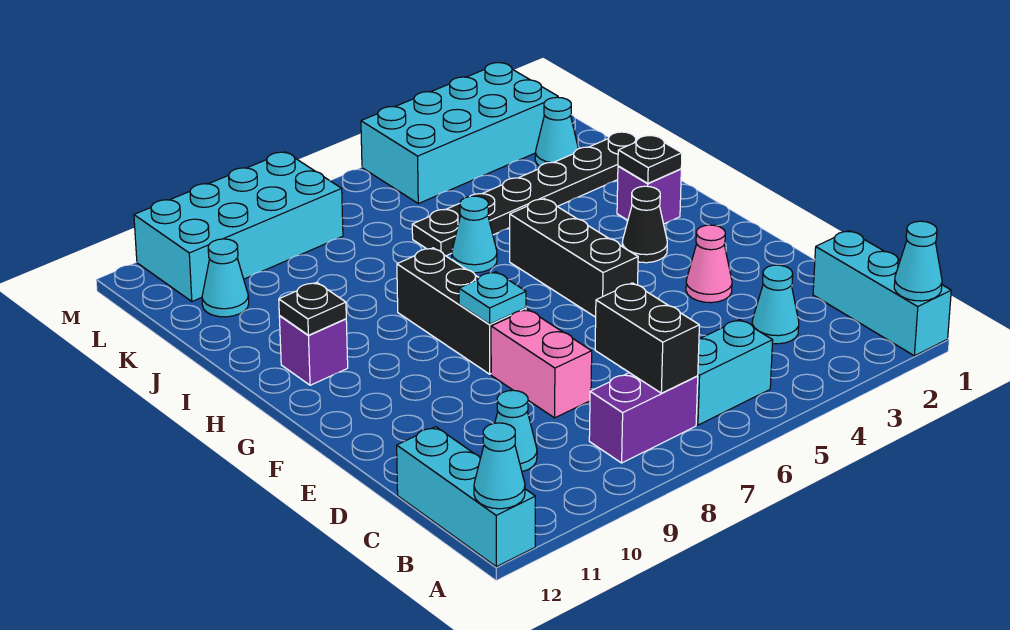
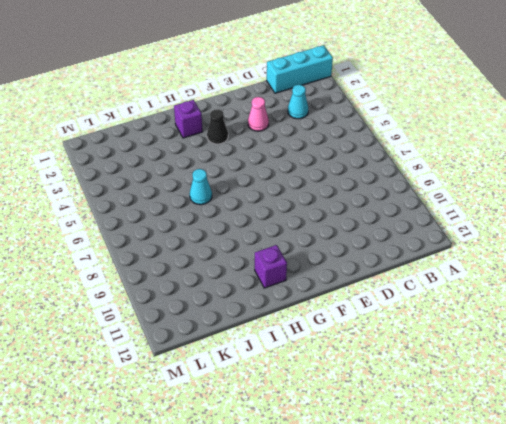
none -> cyan 1x3 brick [397,427,535,567]
none -> cyan 1x2 brick [696,320,773,425]
none -> purple 1x2 brick [589,373,698,463]

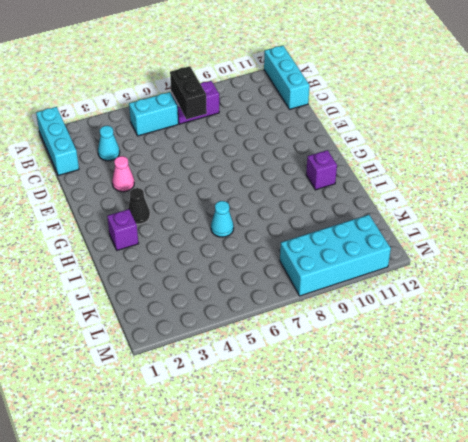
none -> cyan 1x1 cone [495,390,537,472]
none -> pink 1x2 brick [491,309,592,418]
none -> black 1x3 brick [510,199,638,317]

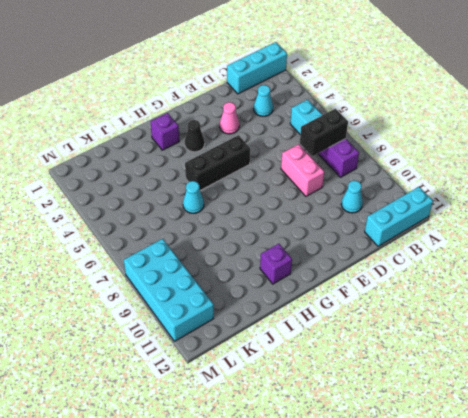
pink 1x2 brick [281,144,324,196] -> pink 1x2 brick turned to [491,309,592,418]
none -> black 1x3 brick [397,248,526,374]
none -> black 1x6 plate [412,132,637,256]
none -> cyan 1x1 cone [535,97,578,166]

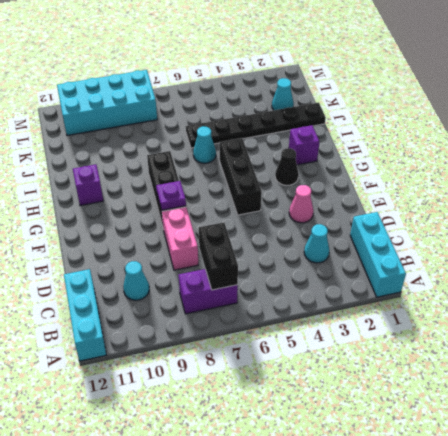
purple 1x1 plate [156,181,186,210] -> cyan 1x1 plate [459,272,526,324]
none -> cyan 1x2 brick [696,320,773,425]
none -> cyan 1x1 cone [202,239,249,317]
none -> cyan 2x4 brick [361,63,558,204]

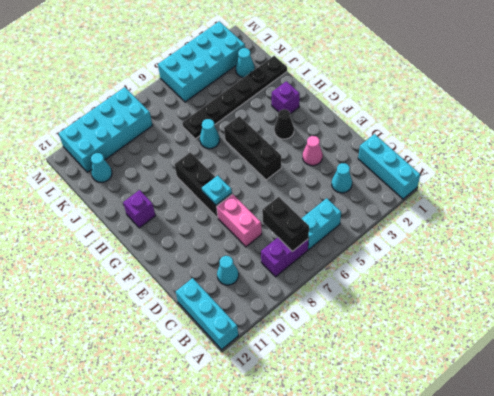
none -> cyan 1x1 cone [894,221,942,301]
none -> cyan 1x1 cone [474,423,525,509]
none -> black 1x1 plate [618,136,682,183]

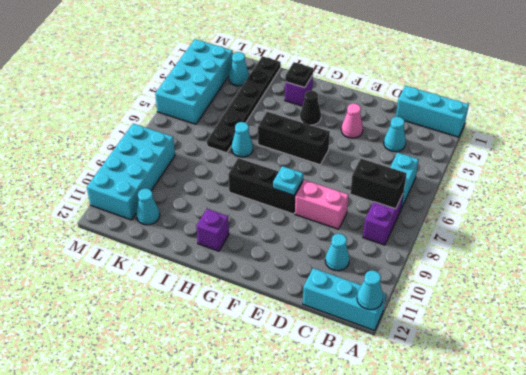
none -> cyan 1x1 cone [894,221,942,301]
none -> black 1x1 plate [279,282,346,335]

